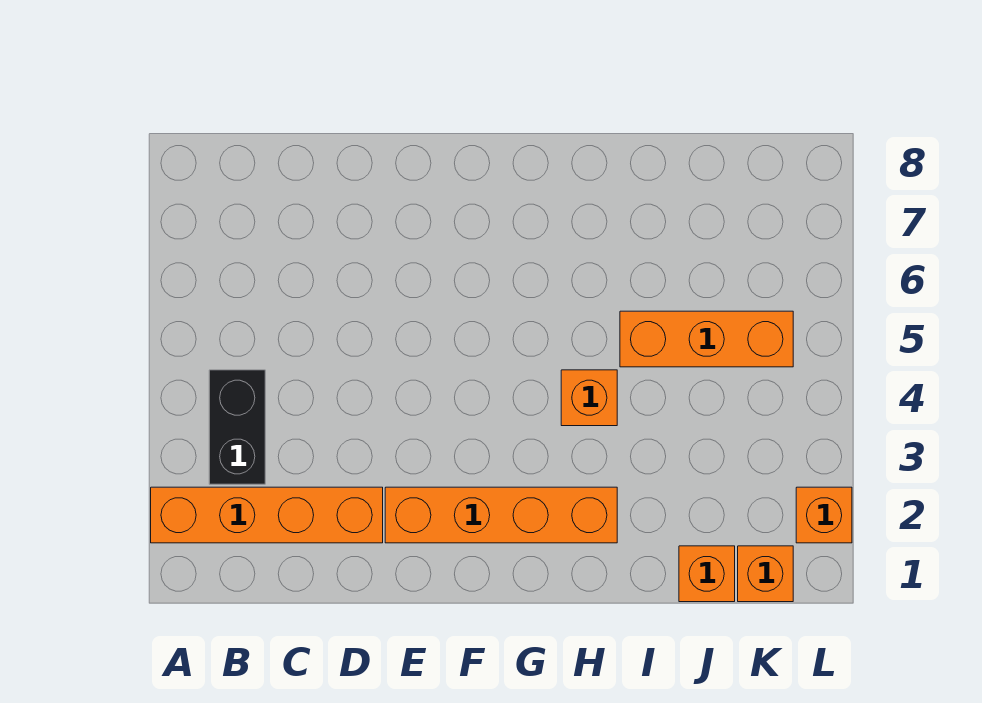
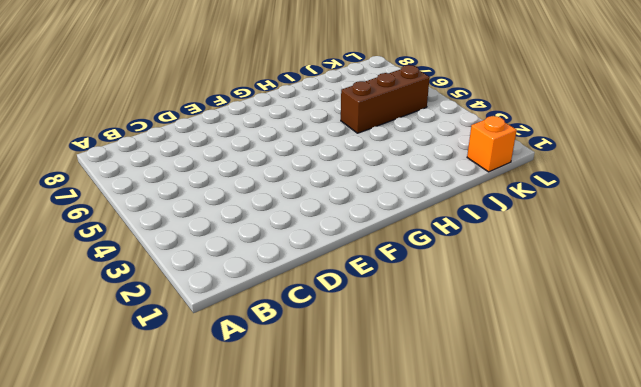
brown 1x3 brick [341,65,430,133] -> orange 1x3 brick [620,311,793,367]
none -> orange 1x4 brick [151,487,383,543]
none -> black 1x2 brick [209,370,265,484]

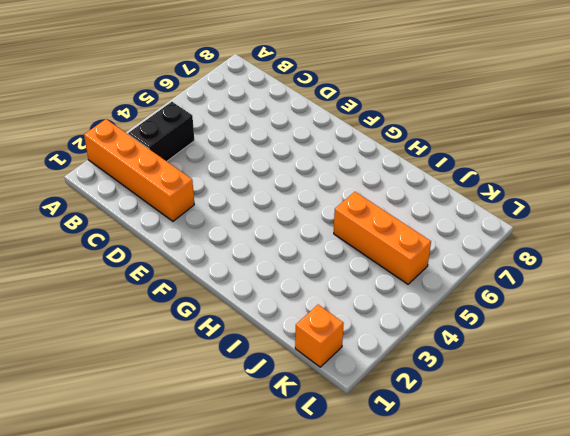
none -> orange 1x4 brick [385,487,617,543]
none -> orange 1x1 brick [561,370,617,426]

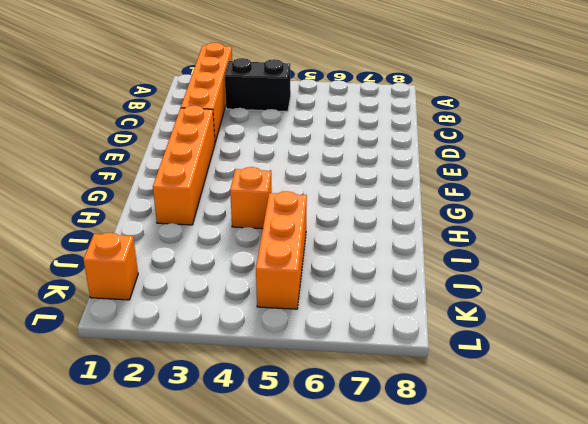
none -> orange 1x1 brick [679,546,735,602]
none -> orange 1x1 brick [796,487,852,543]

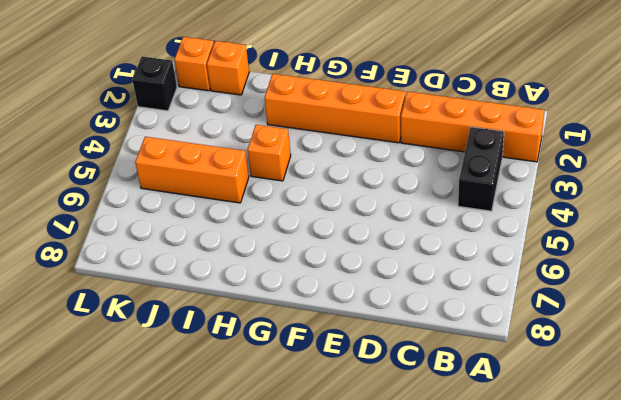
black 1x1 brick [132,57,177,111] -> orange 1x1 brick [796,487,852,543]

